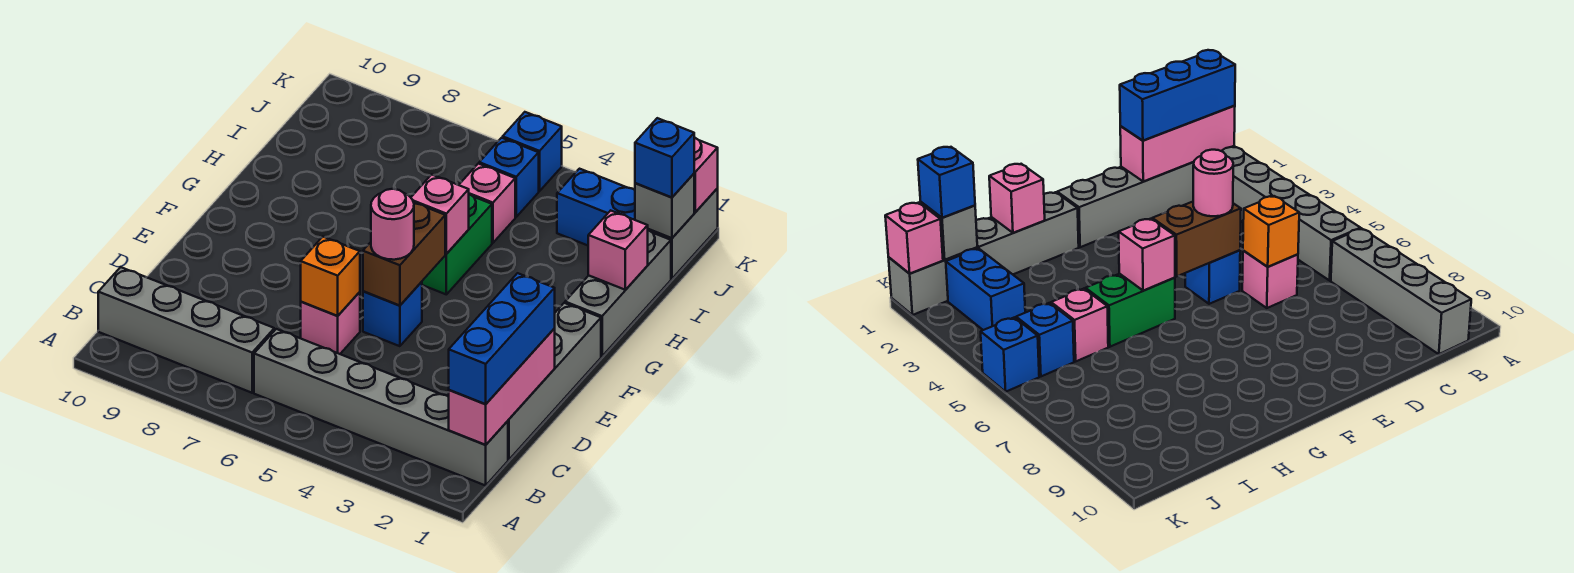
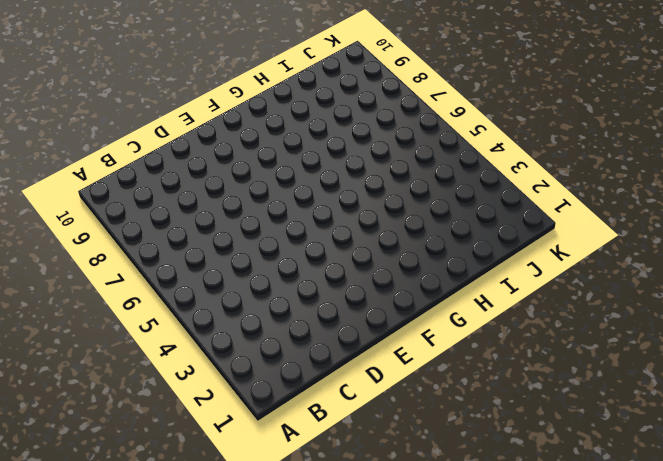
none -> grey 1x6 brick [254,329,508,486]
none -> grey 1x4 brick [98,267,274,393]
none -> grey 1x4 brick [508,303,601,460]

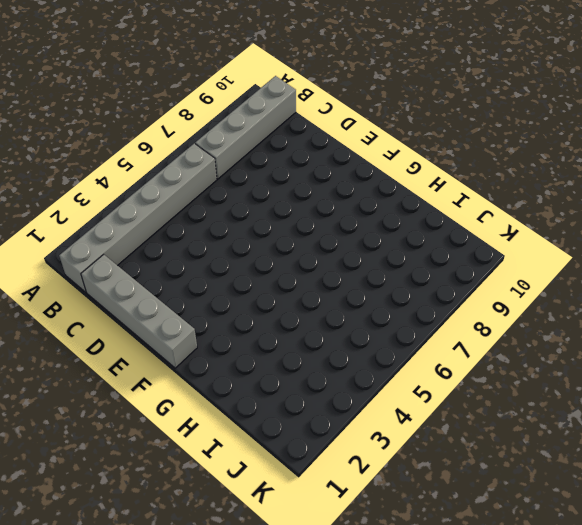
none -> pink 1x1 brick [301,292,360,354]
none -> blue 1x1 brick [363,282,422,346]
none -> grey 1x3 brick [565,230,671,356]

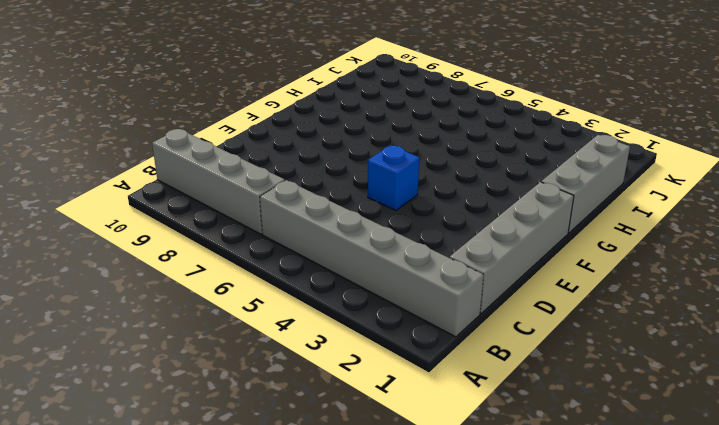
none -> pink 1x1 brick [301,292,360,354]
none -> green 1x2 brick [422,194,492,294]
none -> pink 1x1 brick [459,164,515,243]

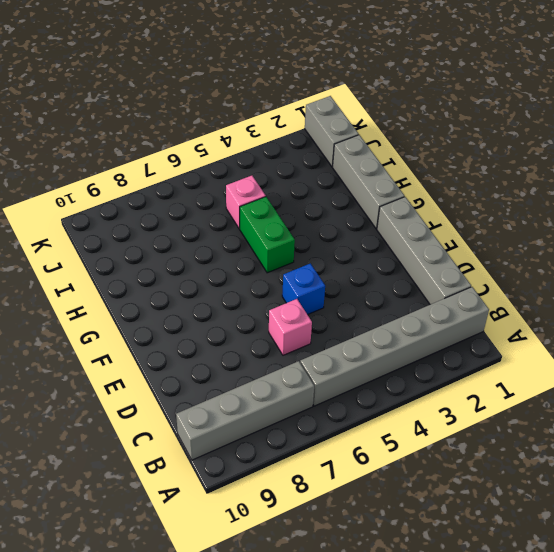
none -> blue 1x2 brick [557,169,635,245]
none -> blue 1x1 brick [479,138,539,217]
none -> blue 1x1 brick [503,112,562,191]

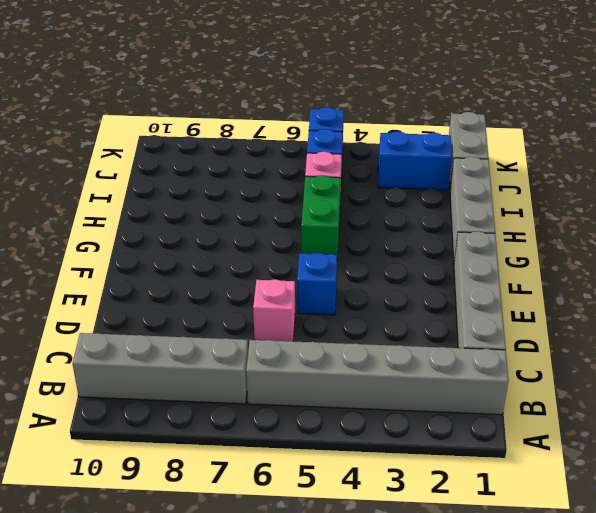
none -> pink 1x3 brick [449,329,555,445]
none -> orange 1x1 brick [301,237,360,316]
none -> brown 1x2 brick [363,203,445,306]

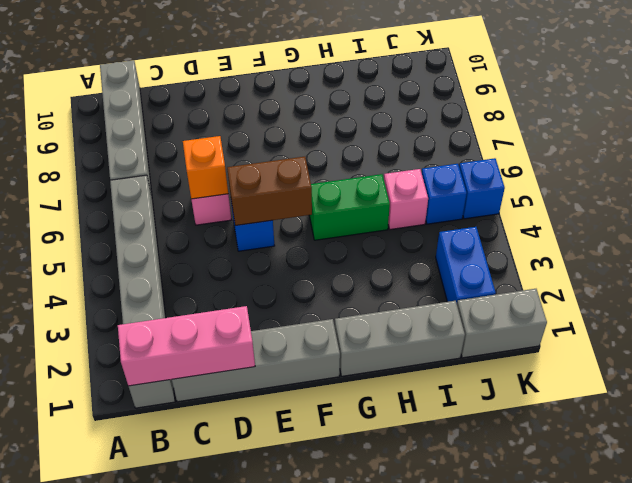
none -> pink 1x1 brick [411,175,469,254]
none -> pink 1x1 brick [588,211,648,290]
none -> grey 1x1 brick [635,174,694,238]

